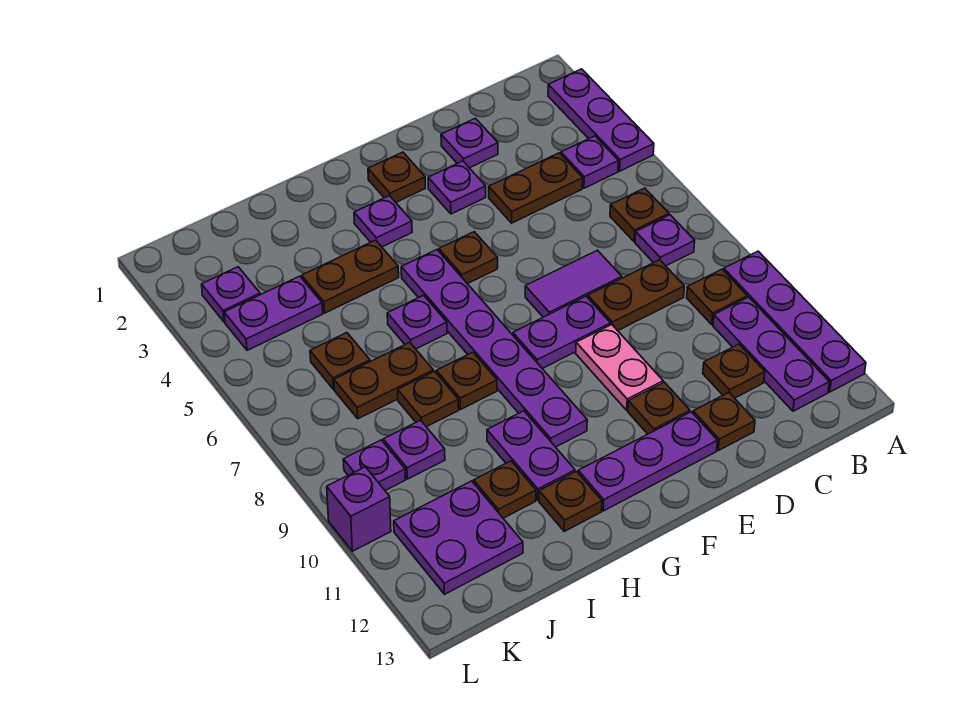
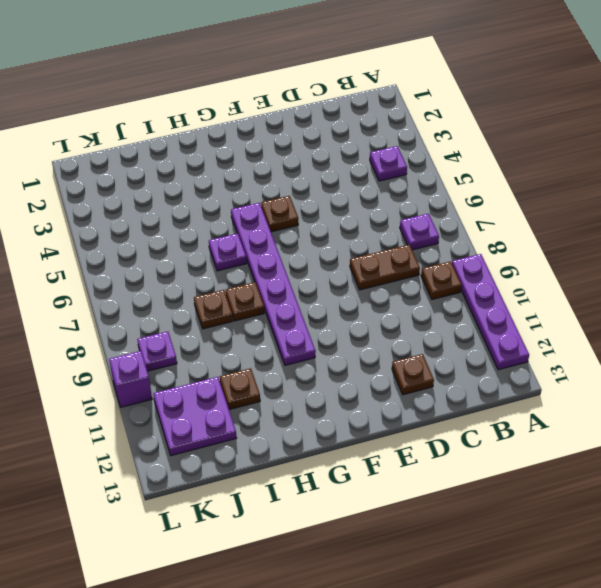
none -> purple 1x3 plate [548,69,654,171]
none -> brown 1x1 plate [610,188,669,242]
none -> purple 1x3 plate [713,297,829,411]
none -> brown 1x2 plate [489,153,583,223]

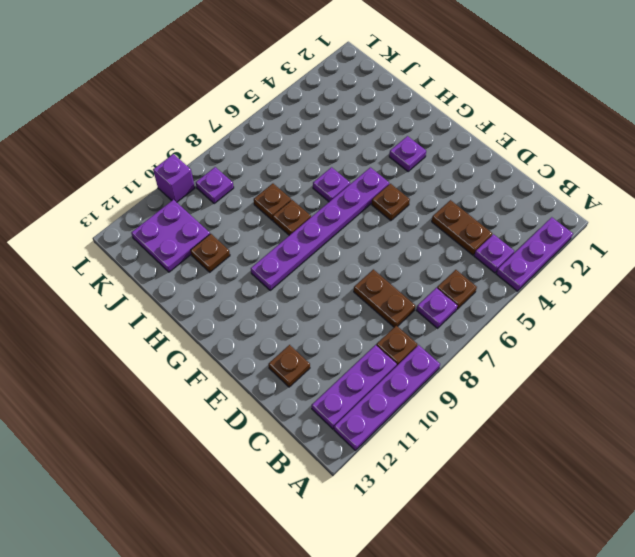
none -> brown 1x1 plate [703,344,765,398]
none -> purple 1x1 plate [441,118,498,168]
none -> purple 1x2 tile [525,250,622,317]
none -> purple 1x1 plate [428,161,486,214]

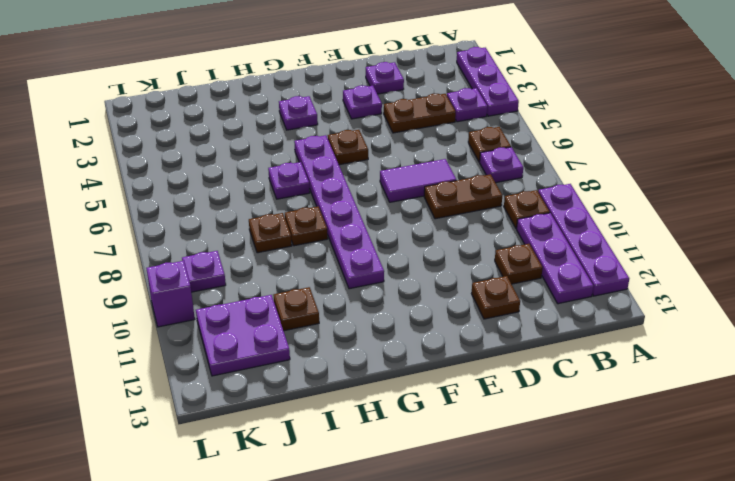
none -> purple 1x2 plate [513,296,611,369]
none -> pink 1x2 plate [576,325,663,410]
none -> brown 1x1 plate [628,382,690,434]
none -> purple 1x3 plate [578,412,717,511]

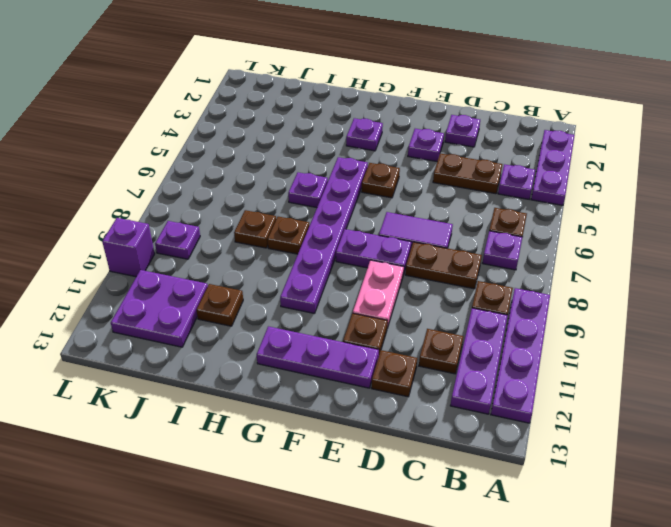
none -> brown 1x1 plate [368,152,425,202]
none -> brown 1x2 plate [302,240,399,313]
none -> purple 1x2 plate [487,411,575,500]
none -> brown 1x1 plate [539,471,602,531]

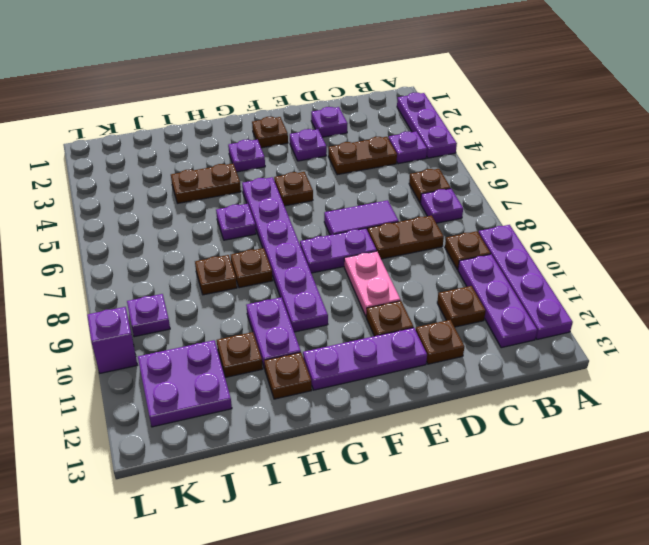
none -> brown 1x2 plate [334,342,433,419]
none -> purple 1x2 plate [224,276,323,350]
none -> brown 1x1 plate [310,333,370,389]
none -> purple 1x1 plate [383,420,445,479]

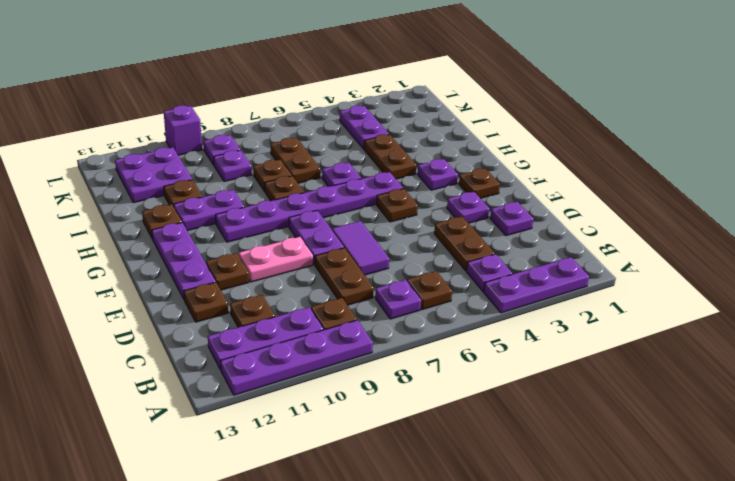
none -> brown 1x1 plate [310,333,370,389]
none -> purple 1x1 plate [201,267,260,322]

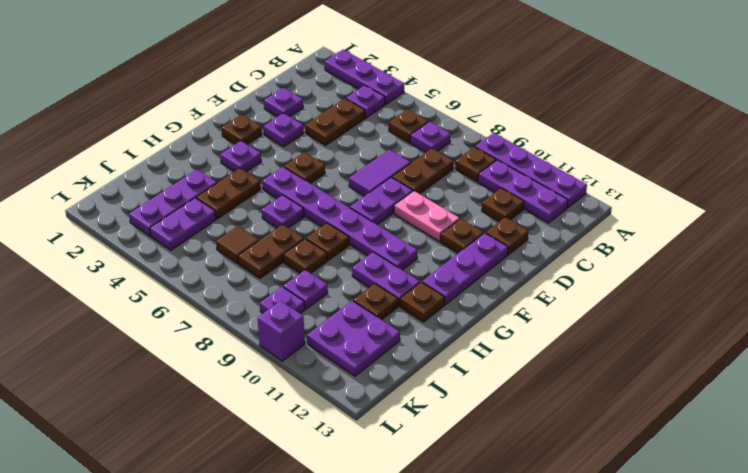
purple 1x3 plate [129,169,217,236] -> purple 1x1 plate [201,267,260,322]
brown 1x1 tile [216,226,259,263] -> brown 1x1 plate [310,333,370,389]

